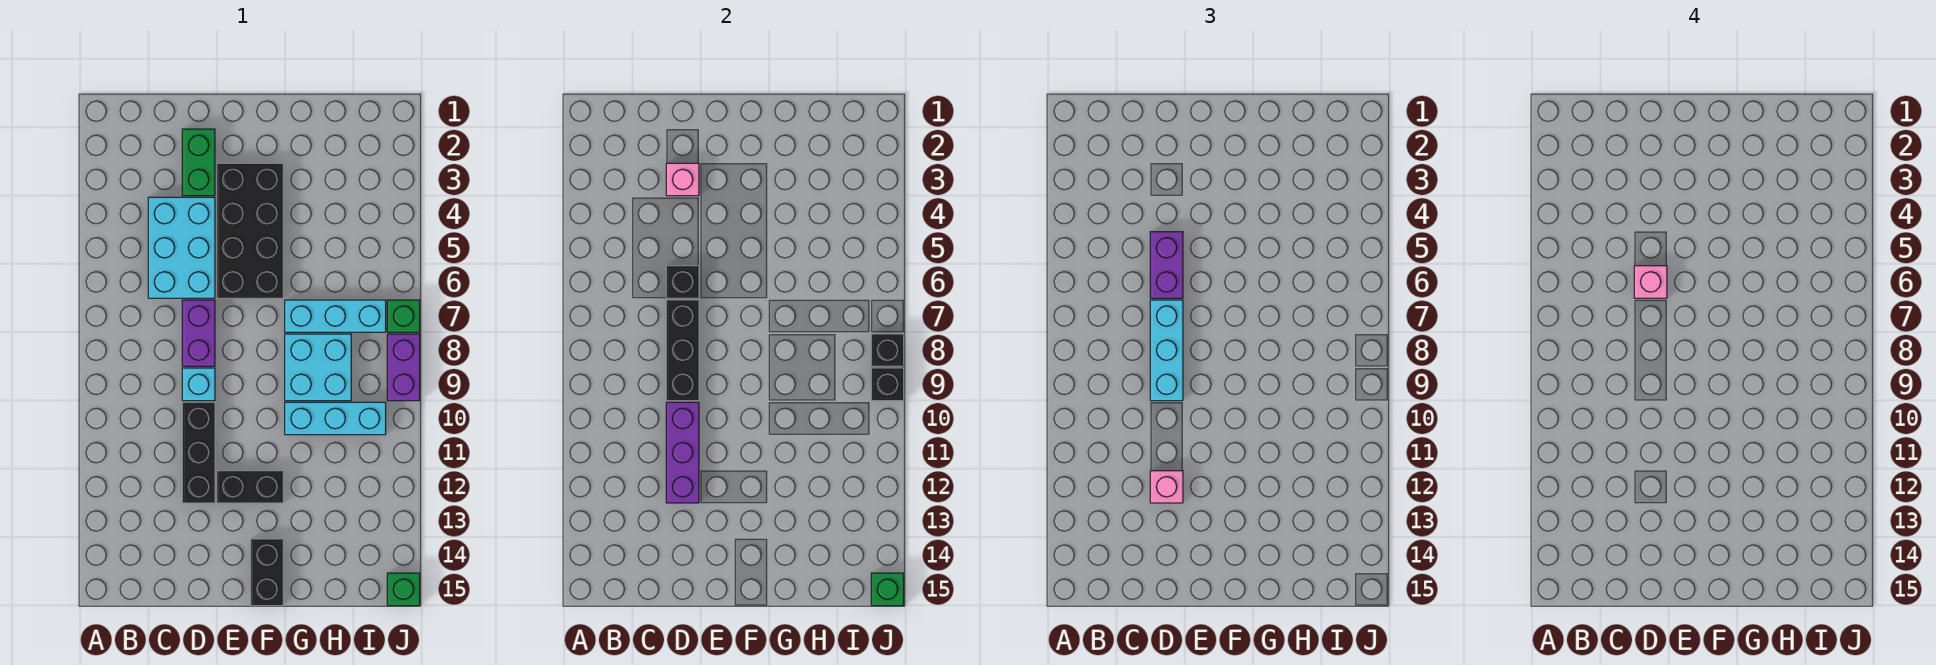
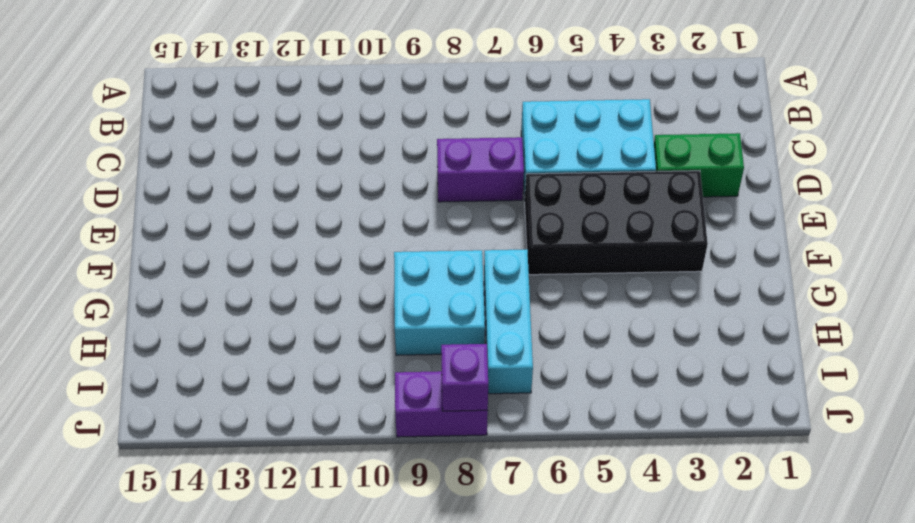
purple 1x1 brick [441,344,488,411] -> black 1x1 brick [871,334,904,366]
none -> cyan 1x1 brick [182,368,215,401]
none -> black 1x3 brick [182,402,215,503]
none -> black 1x2 brick [217,471,283,503]

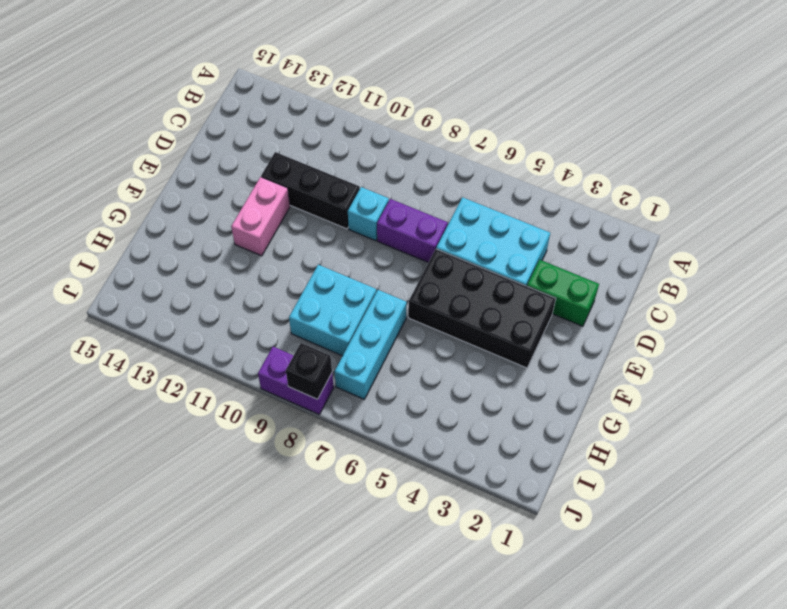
pink 1x2 brick [231,177,290,256] -> black 1x2 brick [217,471,283,503]
none -> black 1x2 brick [251,539,283,606]
none -> cyan 1x3 brick [285,402,386,435]
none -> green 1x1 brick [387,300,420,332]

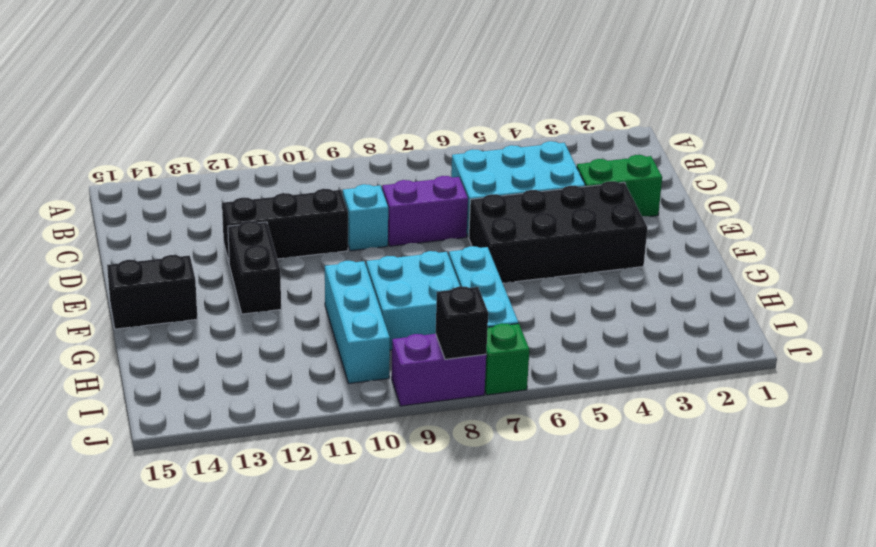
none -> green 1x1 brick [387,573,420,606]
none -> pink 1x1 brick [666,163,699,196]
none -> black 1x1 brick [666,266,699,298]

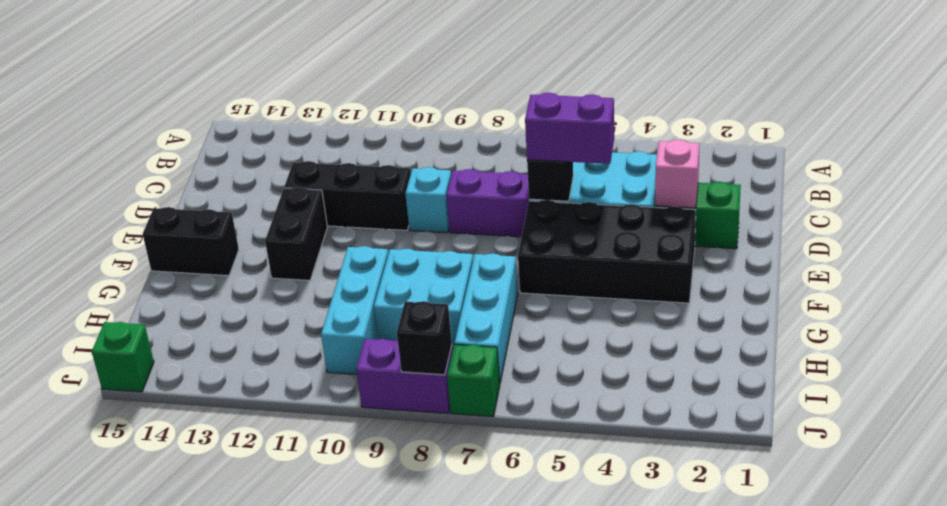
none -> black 1x3 brick [666,300,699,401]
none -> purple 1x3 brick [666,402,699,503]
none -> black 1x1 brick [871,368,904,401]

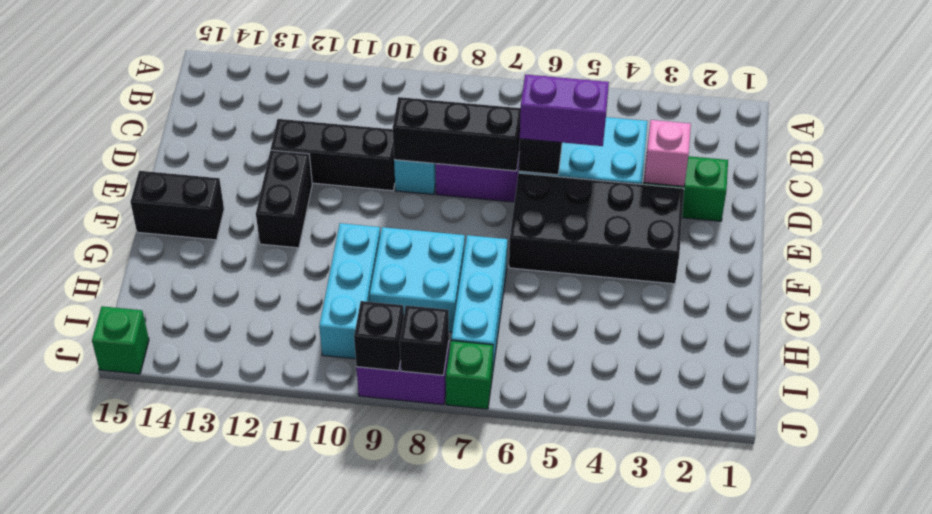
none -> purple 1x3 brick [666,402,699,503]
none -> green 1x1 brick [871,573,904,606]
none -> cyan 1x3 brick [1150,300,1183,401]

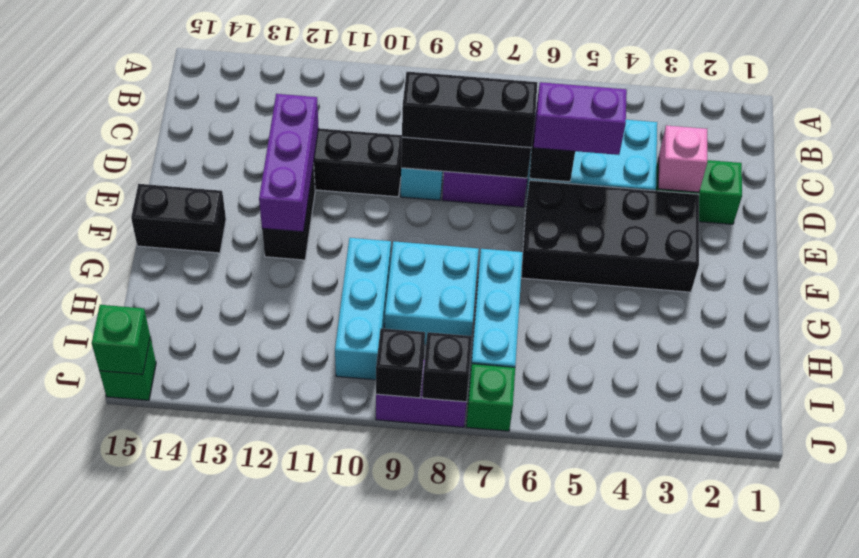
black 1x3 brick [402,72,538,148] -> cyan 1x3 brick [1150,300,1183,401]
purple 1x3 brick [259,94,319,232] -> purple 1x3 brick turned to [666,402,699,503]
none -> pink 1x1 brick [1150,471,1183,503]
none -> pink 1x1 brick [1634,266,1667,298]

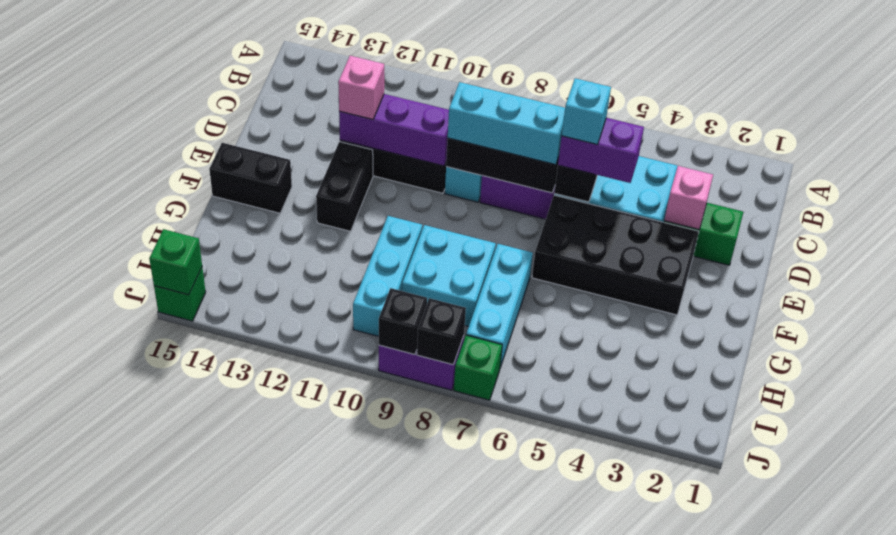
cyan 1x1 brick [562,78,611,144] -> pink 1x1 brick [1634,266,1667,298]

